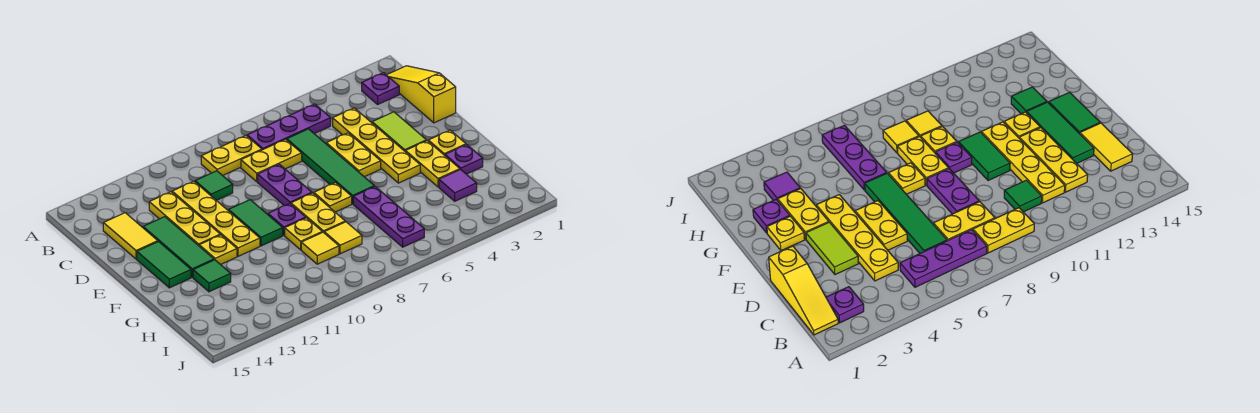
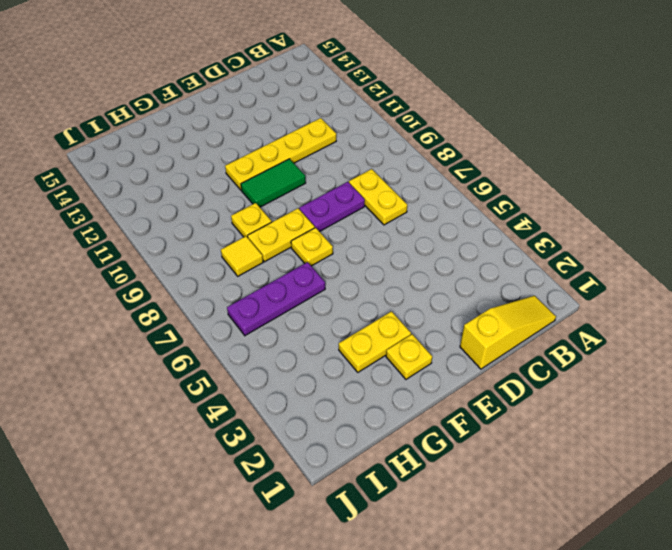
none -> purple 1x1 plate [362,73,399,104]
none -> purple 1x3 plate [247,104,331,150]
none -> yellow 1x2 plate [201,136,262,176]
none -> yellow 1x4 plate [333,108,420,183]

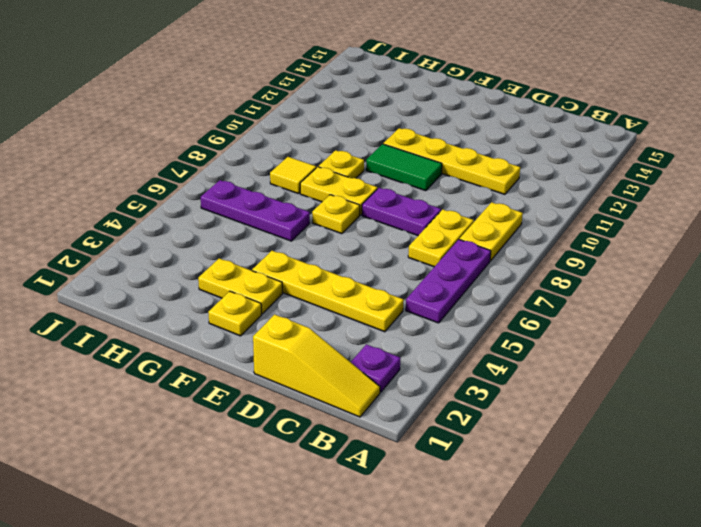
none -> green 1x4 tile [287,129,374,204]
none -> green 1x1 tile [195,171,233,200]
none -> yellow 1x3 plate [149,192,220,246]
none -> yellow 1x2 tile [103,213,158,259]

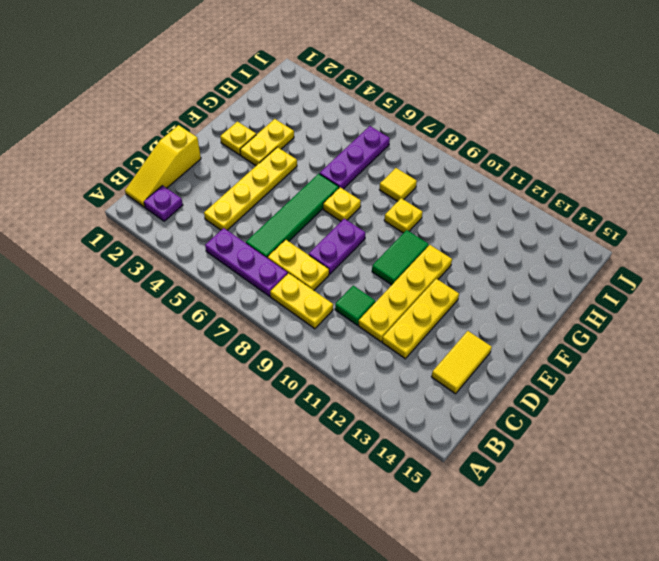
none -> lime 1x2 tile [372,112,426,151]
none -> yellow 1x2 plate [326,133,381,177]
none -> green 1x3 tile [143,217,214,277]
none -> green 1x2 tile [137,242,191,288]

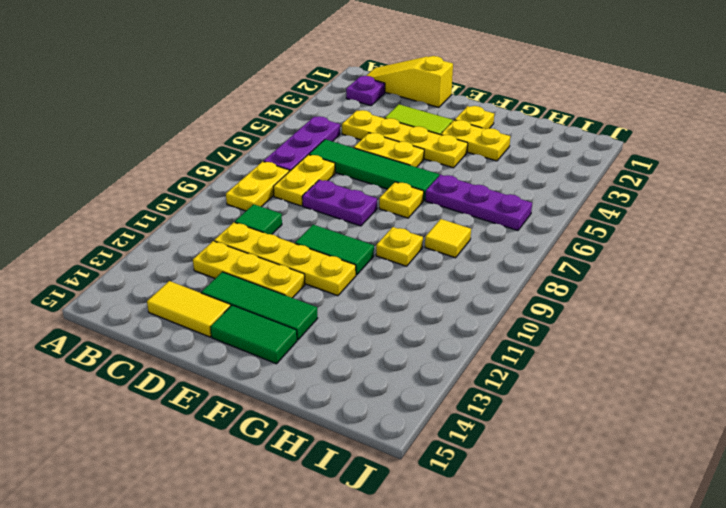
none -> yellow 1x2 plate [291,193,345,232]
none -> purple 1x1 plate [268,204,306,235]
none -> yellow 1x1 plate [199,235,237,265]
none -> purple 1x1 plate [445,145,483,174]

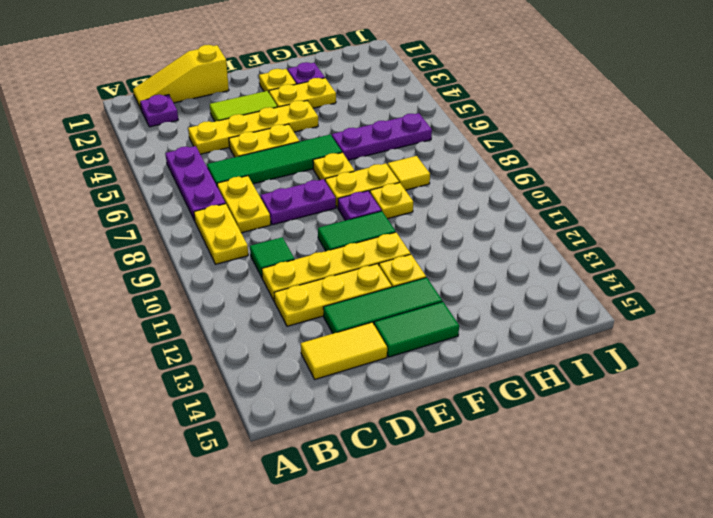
none -> green 1x1 tile [193,260,231,292]
none -> purple 1x1 tile [439,170,477,201]
none -> yellow 1x1 tile [301,232,339,264]

